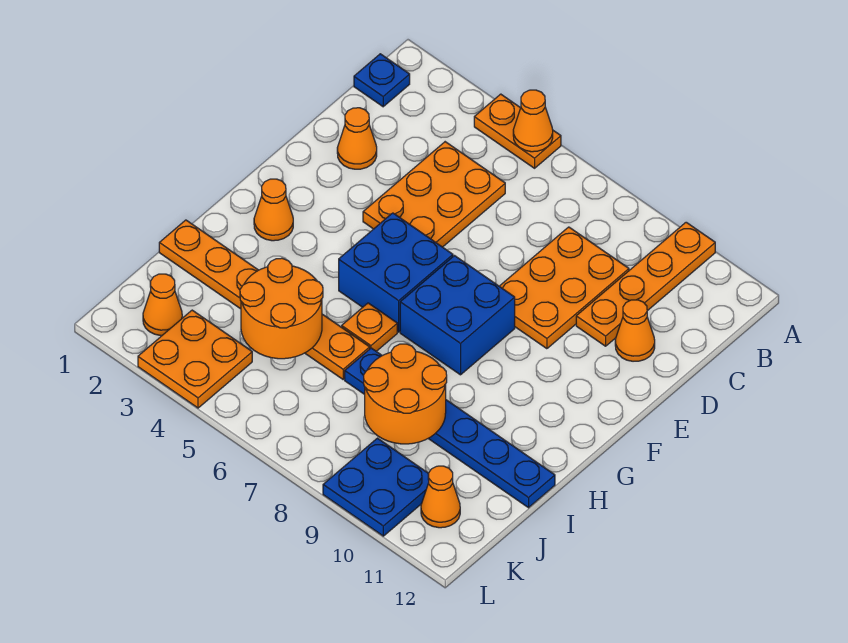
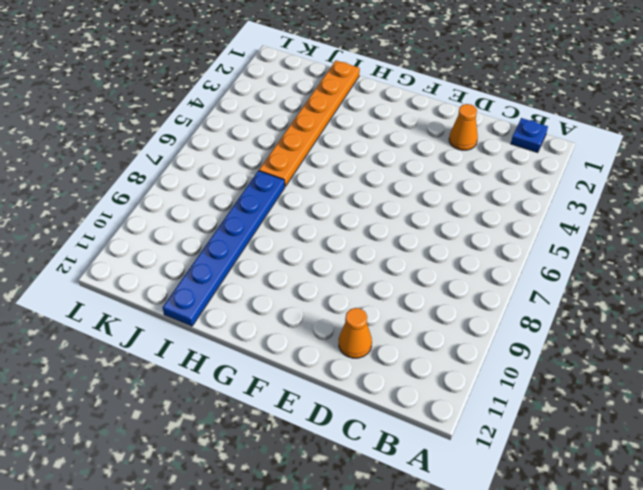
none -> orange 1x2 plate [474,94,561,168]
none -> orange 1x4 plate [576,222,715,346]
none -> orange 2x3 plate [363,142,505,247]

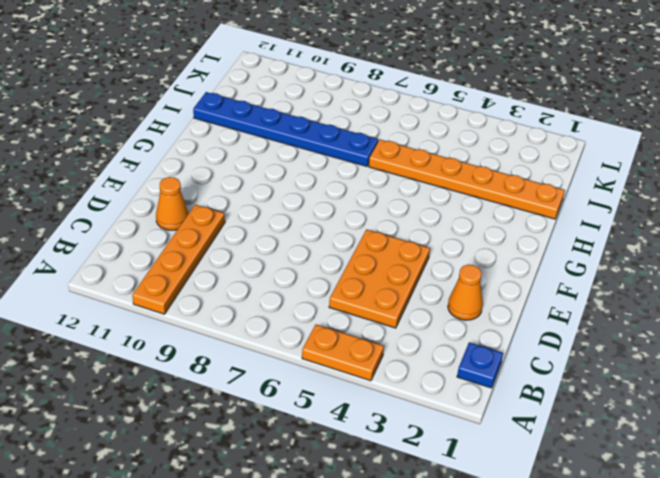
none -> orange 2x3 plate [499,227,629,349]
none -> blue 2x2 brick [339,213,453,332]
none -> blue 2x2 brick [400,256,515,375]

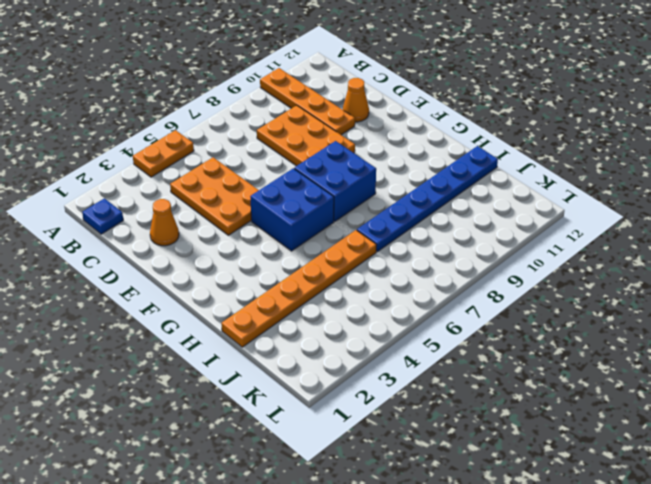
none -> orange 1x1 cone [254,179,293,241]
none -> orange 1x1 plate [342,303,397,351]
none -> orange 1x1 cone [143,274,182,336]

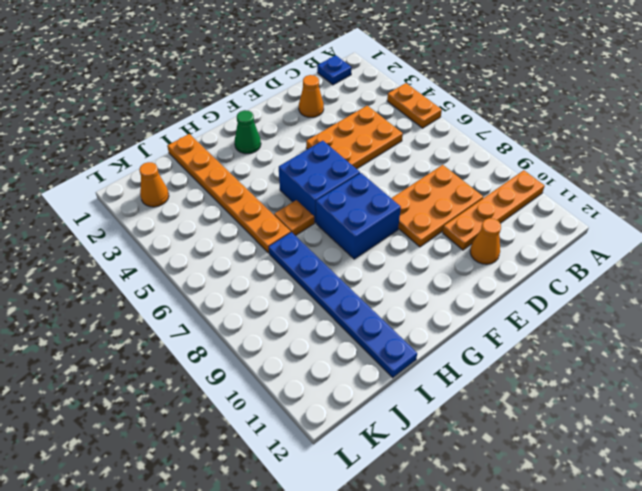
green 1x1 cone [234,110,261,154] -> orange 1x1 cone [254,179,293,241]
none -> orange 2x2 plate [138,310,252,408]
none -> blue 2x2 plate [323,438,429,536]
none -> orange 1x1 cone [421,466,460,528]

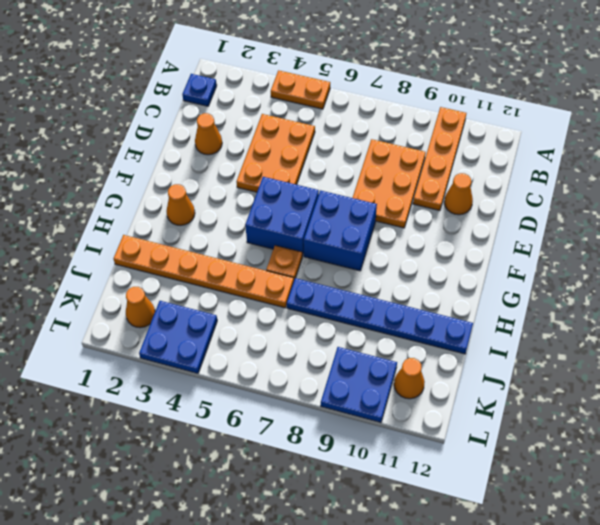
blue 2x2 plate [139,301,217,373] -> orange 2x2 plate [138,310,252,408]
none -> orange 1x1 cone [513,90,553,152]
none -> orange 2x2 round brick [240,258,323,359]
none -> orange 2x2 round brick [364,344,447,444]

